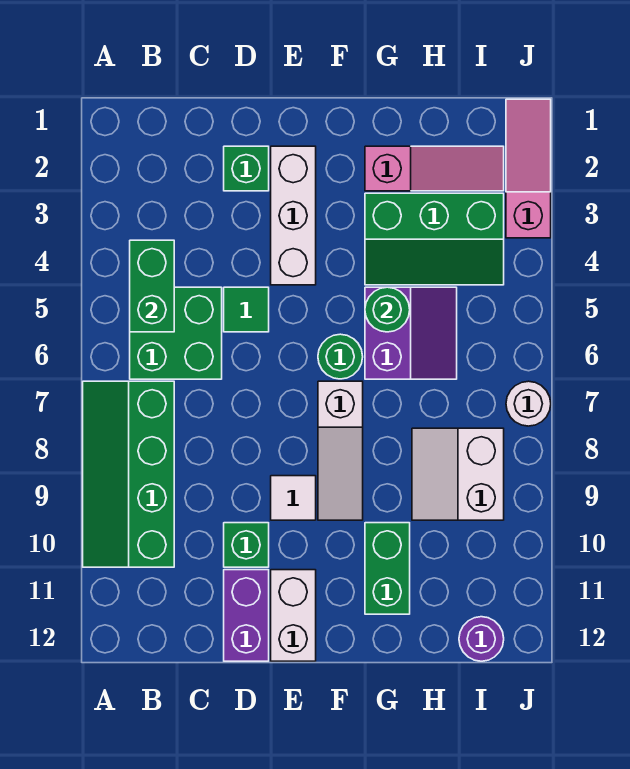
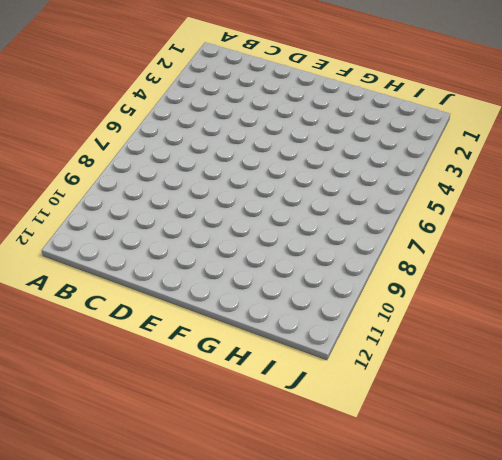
none -> green 2x4 slope [83,381,174,567]
none -> green 2x2 brick [130,287,222,379]
none -> green 1x1 brick [224,146,269,191]

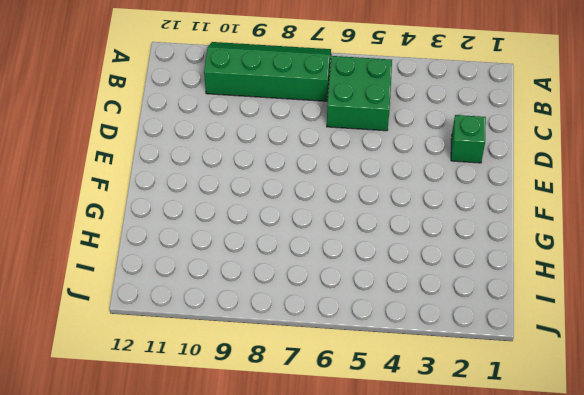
none -> green 1x1 tile [224,287,269,332]
none -> green 1x1 brick [224,523,269,567]
none -> purple 1x2 brick [224,570,269,661]

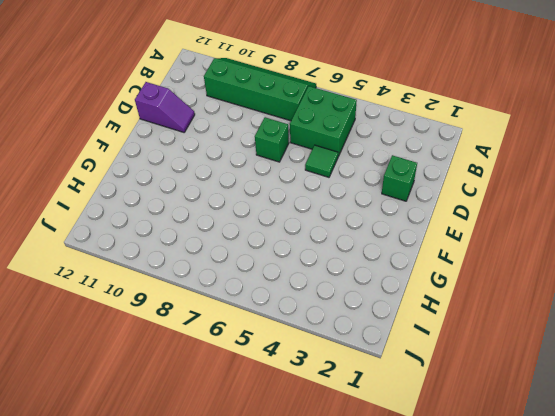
green 1x1 brick [255,117,289,162] -> green 1x1 brick moved to [224,523,269,567]
purple 1x2 slope [135,82,195,132] -> purple 1x2 brick [224,570,269,661]
none -> white 1x3 brick [271,146,316,285]
none -> white 1x1 tile [271,476,316,520]
none -> white 1x2 brick [271,570,316,661]

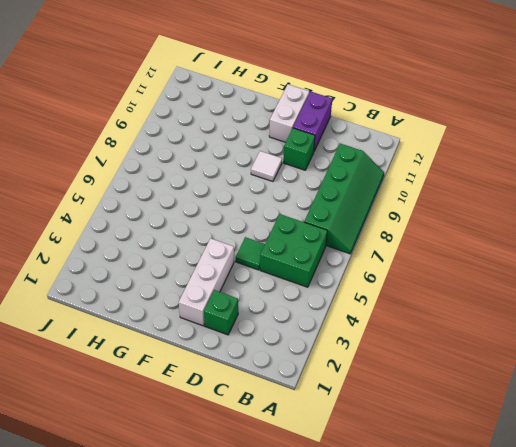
none -> green 1x1 round brick [318,334,363,379]
none -> white 1x3 slope [318,381,363,520]
none -> pink 1x3 slope [365,146,504,191]

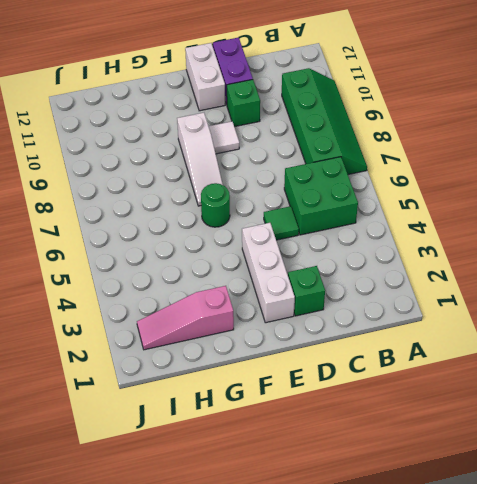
white 1x3 slope [177,113,223,206] -> white 1x3 slope turned to [318,381,363,520]
none -> green 2x3 slope [365,193,504,285]
none -> purple 2x2 slope [365,287,457,379]
none -> green 1x2 brick [365,523,410,614]

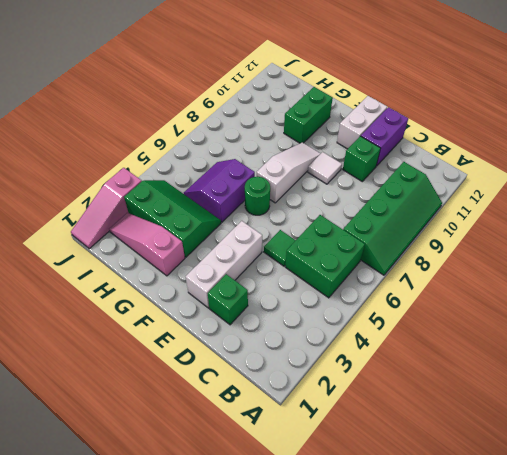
none -> white 2x2 slope [412,428,504,520]
none -> purple 1x1 round brick [459,617,504,661]
none -> white 1x1 round brick [506,381,551,426]

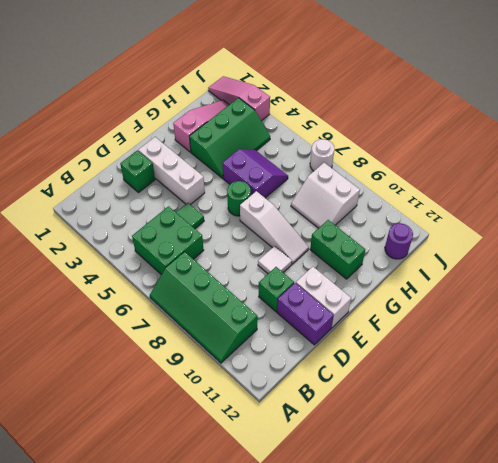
none -> green 1x2 brick [130,240,174,332]
none -> green 1x1 round brick [365,287,410,332]

